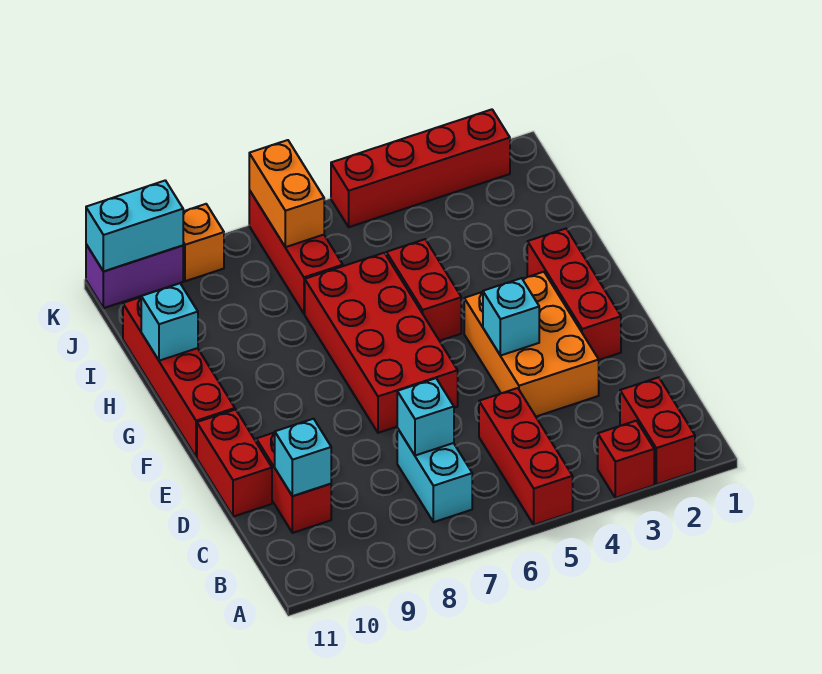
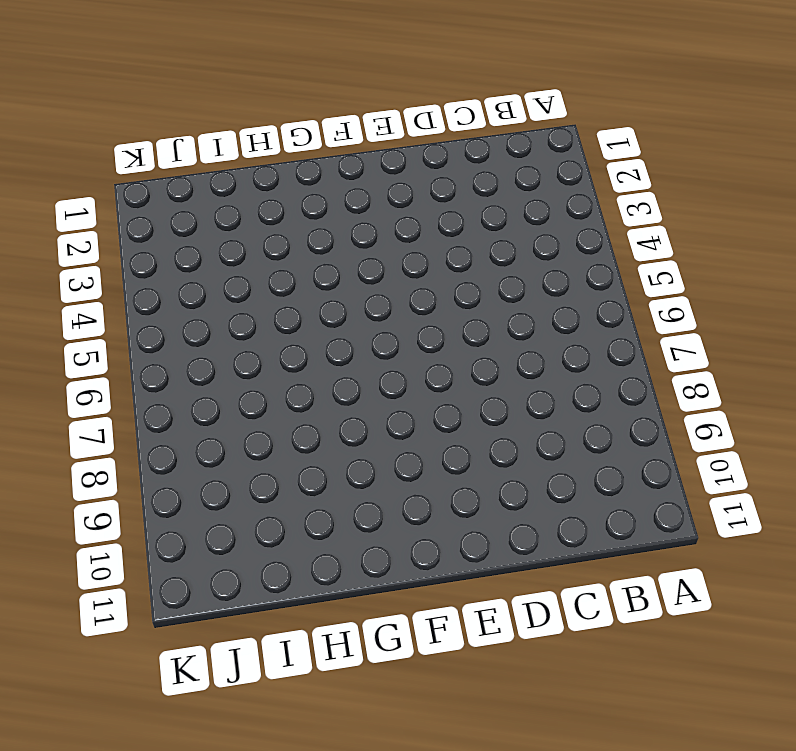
none -> red 1x2 brick [620,377,695,484]
none -> red 1x1 brick [598,421,654,498]
none -> red 1x3 brick [479,388,573,525]

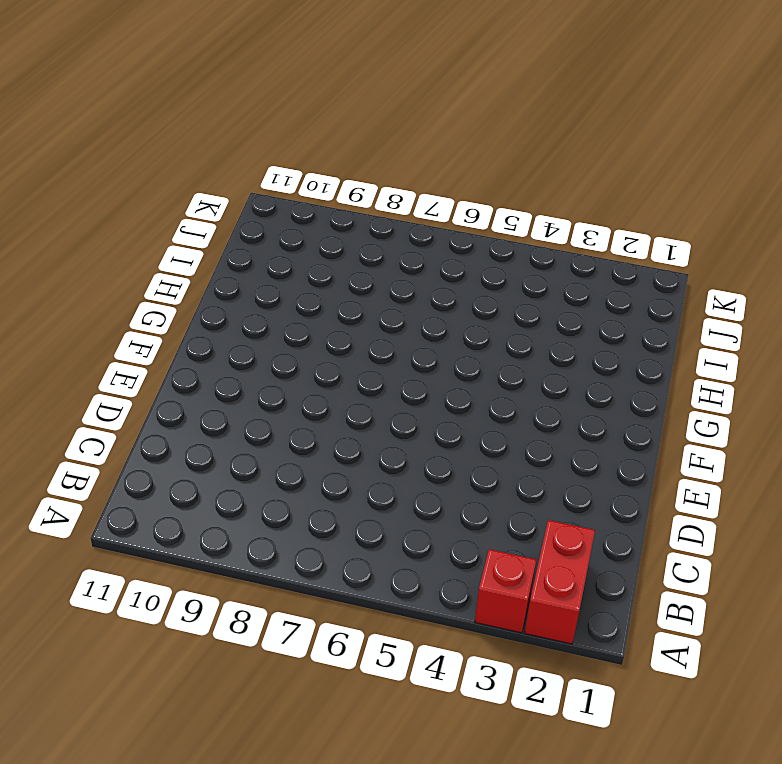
none -> red 1x3 brick [479,388,573,525]
none -> cyan 1x2 brick [397,428,472,522]
none -> red 1x2 brick [256,432,331,533]

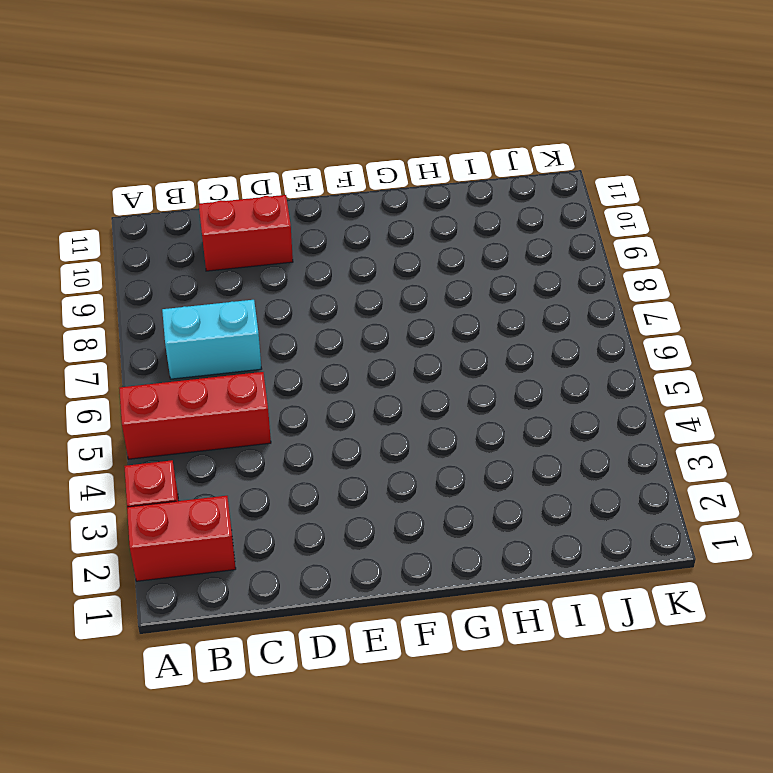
none -> orange 2x3 brick [464,272,599,417]
none -> red 1x2 brick [197,409,272,517]
none -> red 1x3 brick [527,229,621,360]

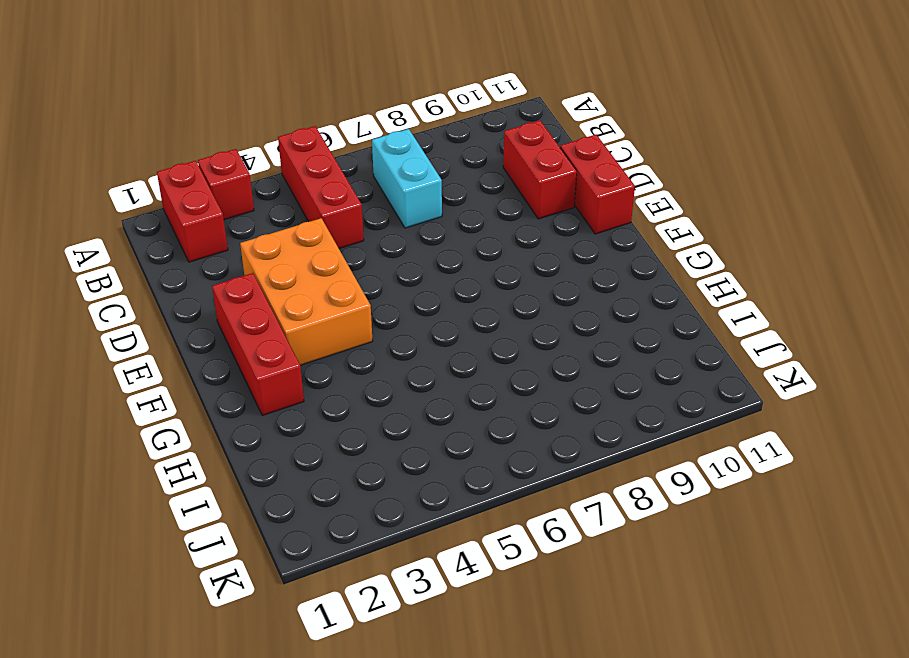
none -> red 2x4 brick [305,253,458,433]
none -> red 1x4 brick [123,297,235,457]
none -> red 1x2 brick [386,239,461,341]

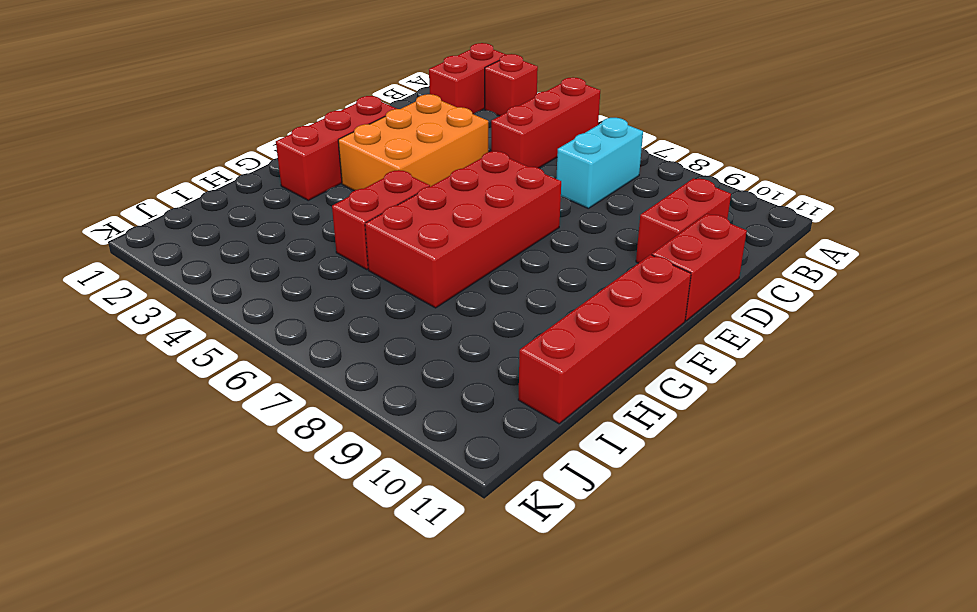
none -> red 1x3 brick [249,190,343,314]
none -> red 1x4 brick [331,109,510,227]
none -> orange 1x1 brick [183,204,224,281]

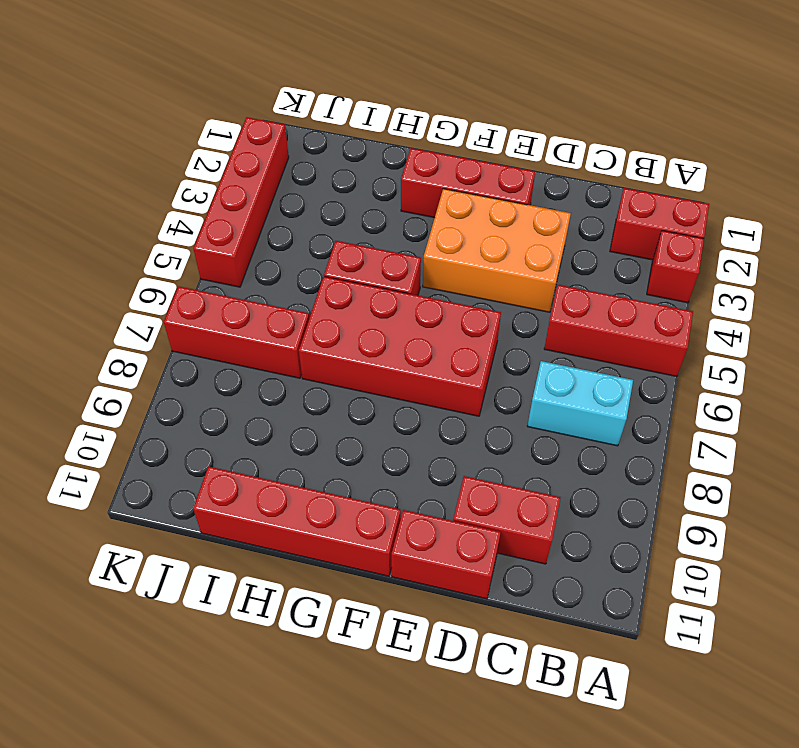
none -> orange 1x1 brick [183,204,224,281]
none -> purple 1x2 brick [86,244,183,308]
none -> cyan 1x1 brick [397,378,454,456]

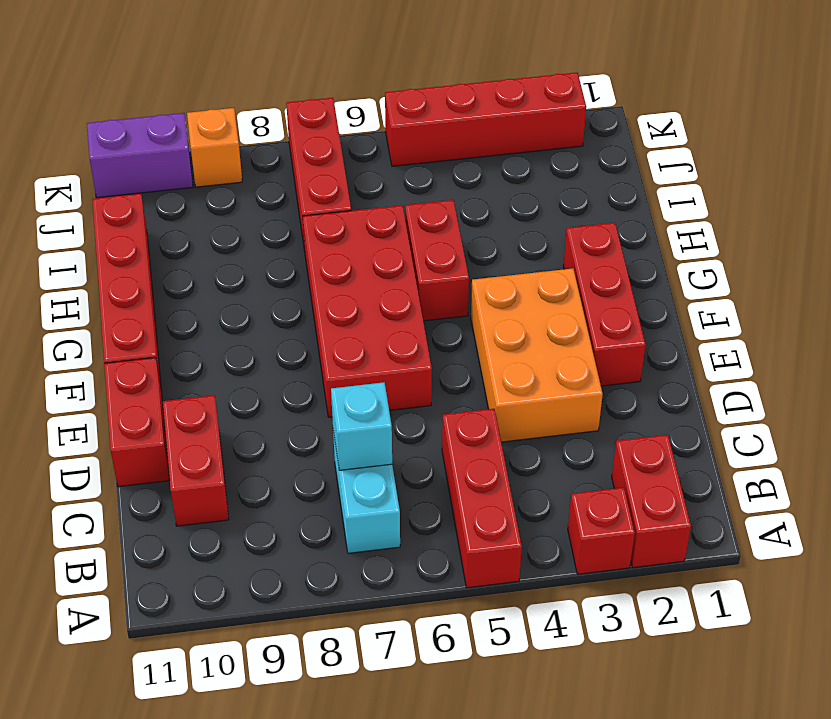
none -> cyan 1x1 brick [275,419,331,496]
none -> cyan 1x1 brick [483,278,539,356]
none -> cyan 1x1 brick [141,283,198,361]

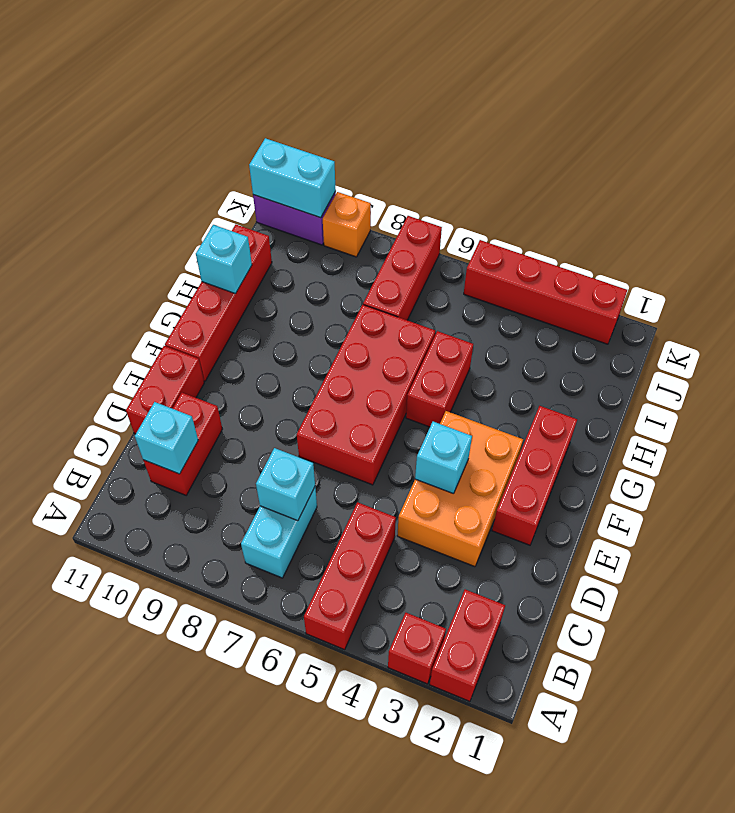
none -> orange 1x2 brick [249,140,324,247]

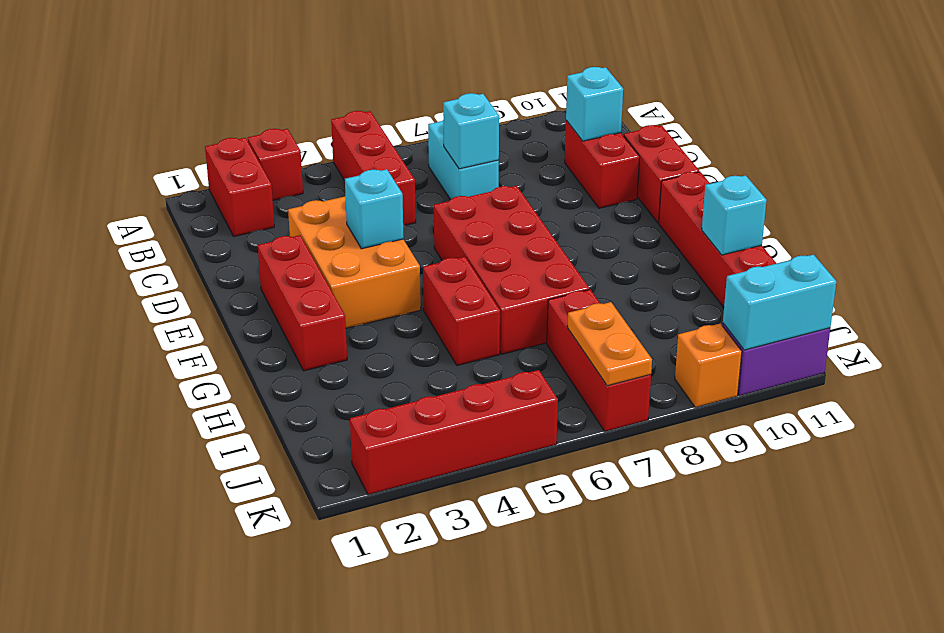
orange 1x2 plate [567,302,652,386] -> orange 1x2 brick [249,140,324,247]

